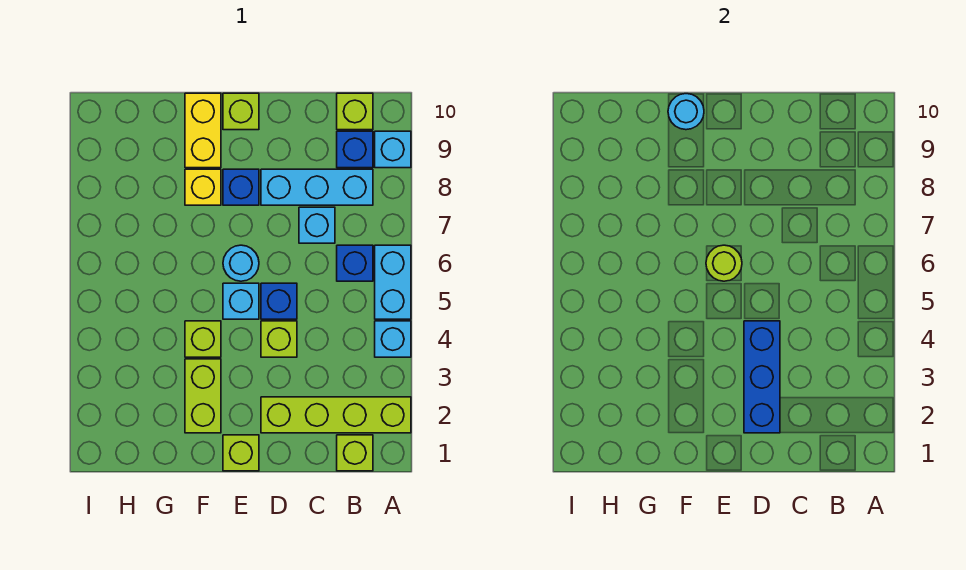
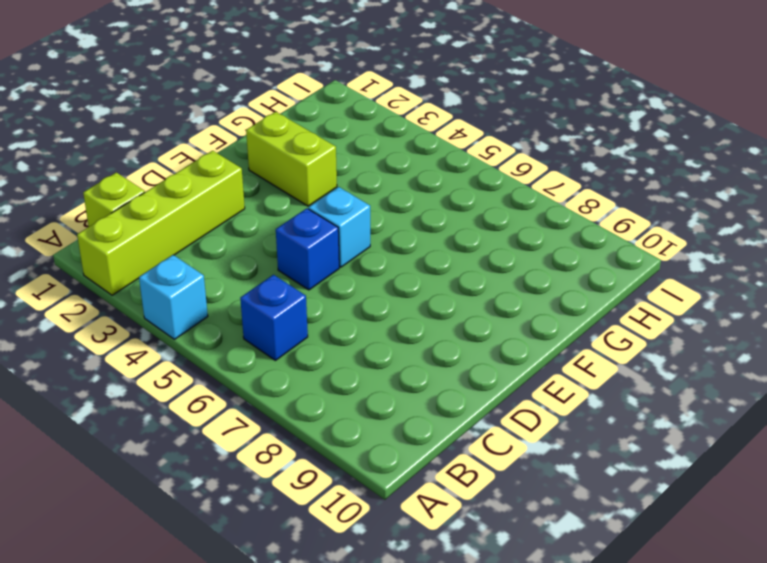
none -> cyan 1x2 brick [375,245,411,319]
none -> cyan 1x1 brick [375,131,411,168]
none -> cyan 1x3 brick [261,169,373,205]

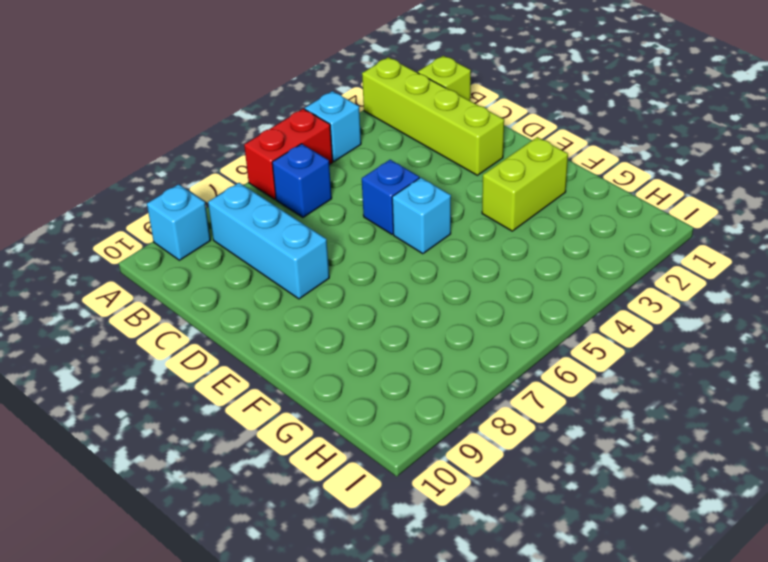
red 1x2 brick [244,109,333,199] -> cyan 1x2 brick [375,245,411,319]
none -> blue 1x1 brick [337,131,373,168]
none -> lime 1x1 brick [337,93,373,130]
none -> cyan 1x1 brick [299,207,335,243]

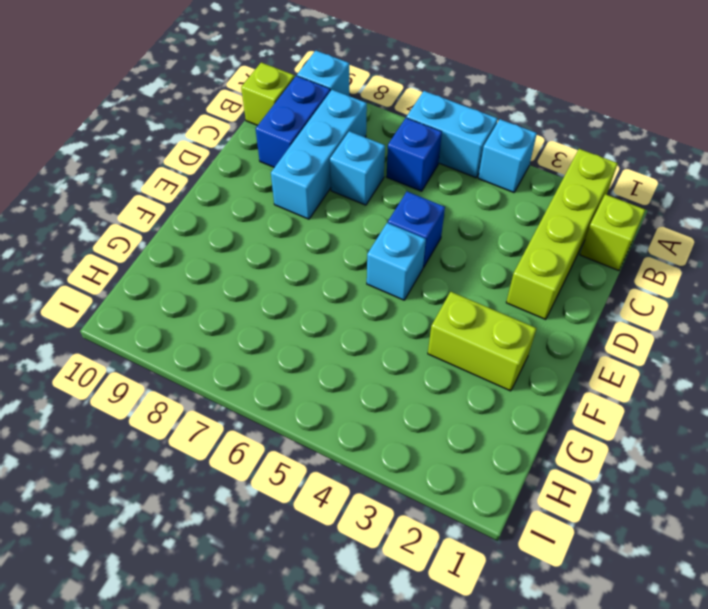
blue 1x2 brick [256,76,330,167] -> blue 1x1 brick [337,131,373,168]
none -> lime 1x1 brick [261,321,297,357]
none -> lime 1x1 brick [223,435,259,471]
none -> cyan 1x1 round brick [223,245,259,281]

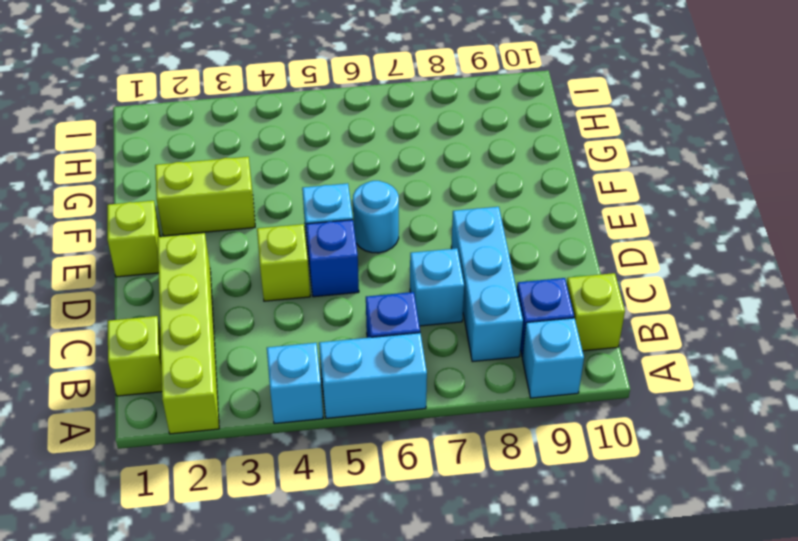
none -> blue 1x1 brick [223,169,259,205]
none -> lime 1x1 brick [223,93,259,130]
none -> lime 1x1 brick [185,321,221,357]

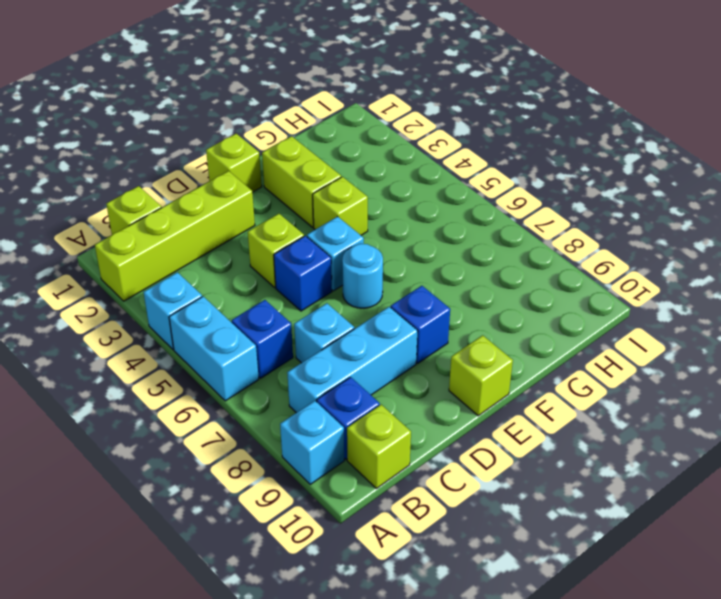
none -> yellow 1x1 brick [185,169,221,205]
none -> yellow 1x2 brick [185,93,221,168]
none -> blue 1x3 brick [744,321,780,433]

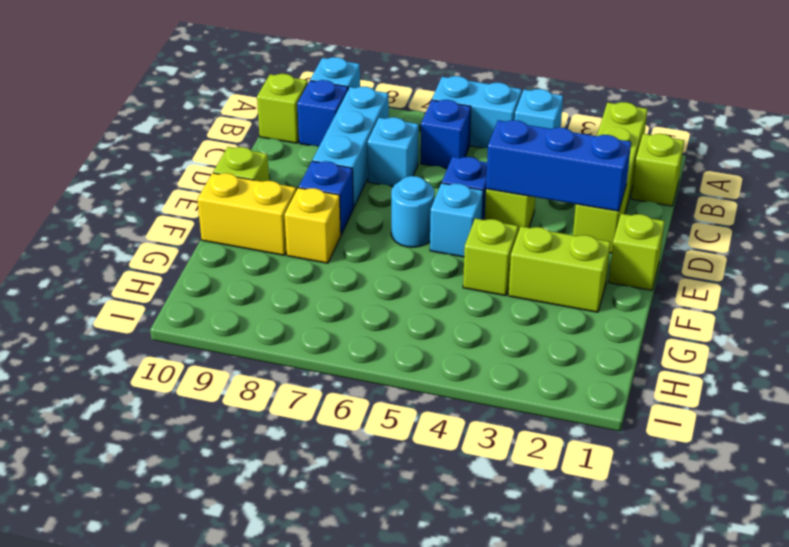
none -> lime 1x1 round brick [706,245,742,281]
none -> cyan 1x1 round brick [668,94,704,130]

